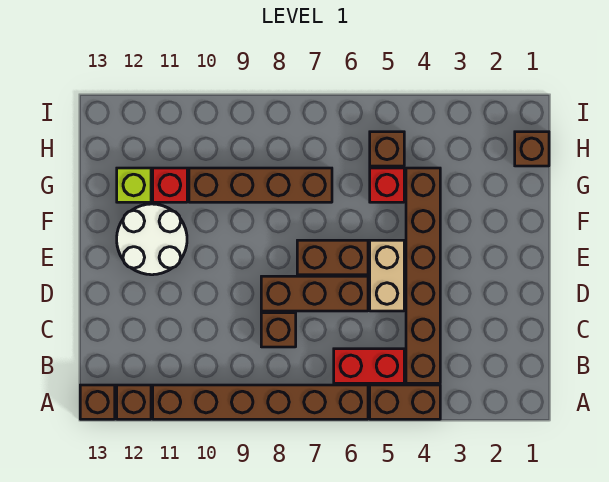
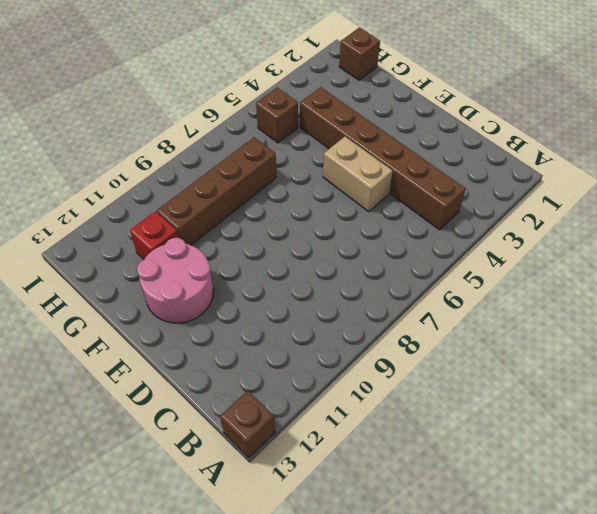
pink 2x2 round brick [137,238,213,323] -> white 2x2 round brick [117,204,187,275]
none -> brown 1x2 brick [370,385,440,419]
none -> brown 1x6 brick [153,385,368,419]
none -> brown 1x1 brick [117,385,151,419]

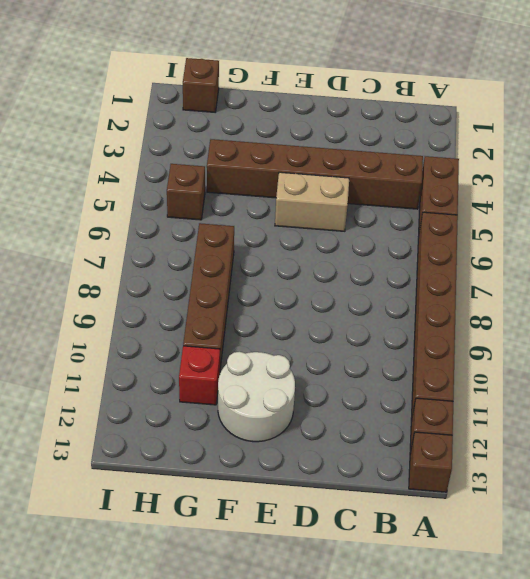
none -> red 1x2 brick [334,349,404,383]
none -> brown 1x1 brick [261,313,296,347]
none -> brown 1x3 brick [261,276,368,311]

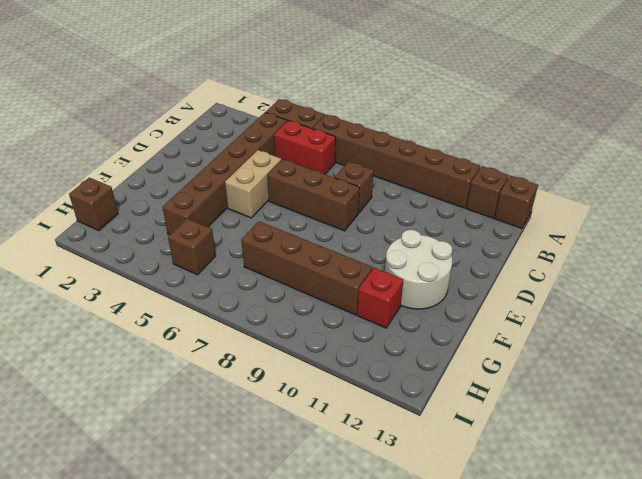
none -> brown 1x2 brick [297,240,368,275]
none -> red 1x1 brick [370,168,404,202]
none -> lime 1x1 brick [117,168,151,202]

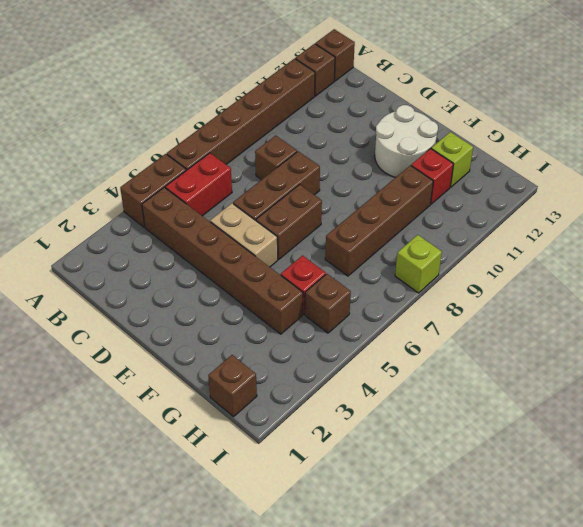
lime 1x1 brick [395,235,442,293] -> none

